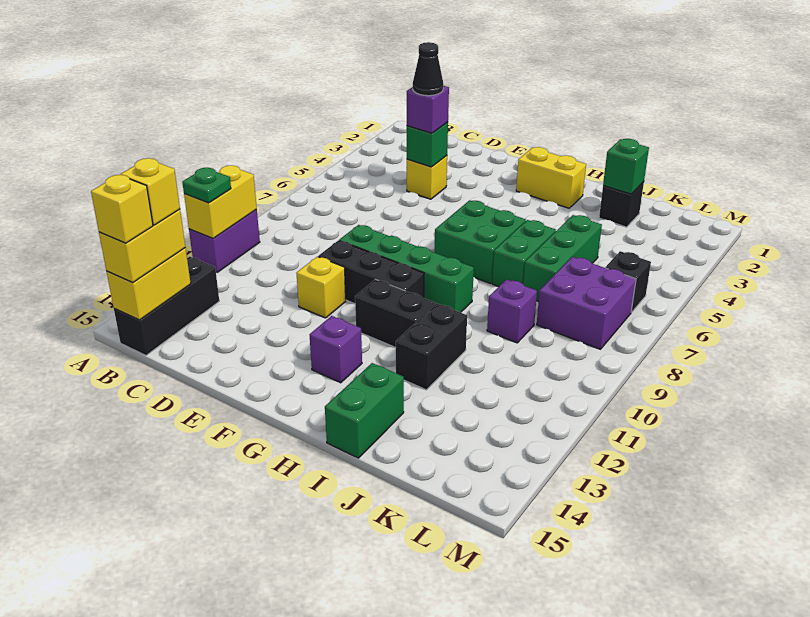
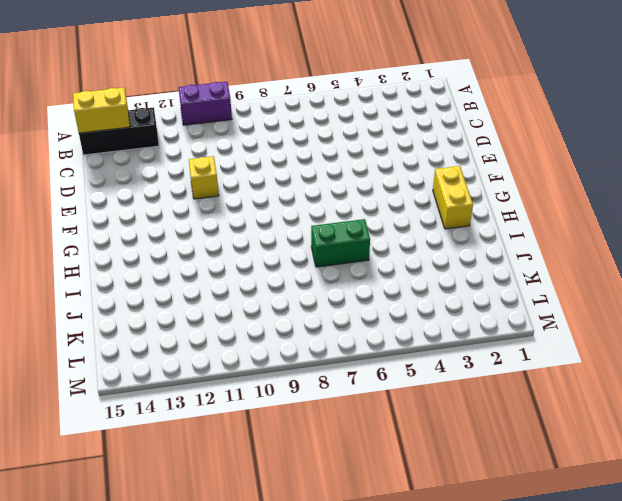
none -> yellow 1x1 brick [407,156,447,199]
none -> green 1x4 brick [339,225,474,313]
none -> black 1x3 brick [318,240,424,304]

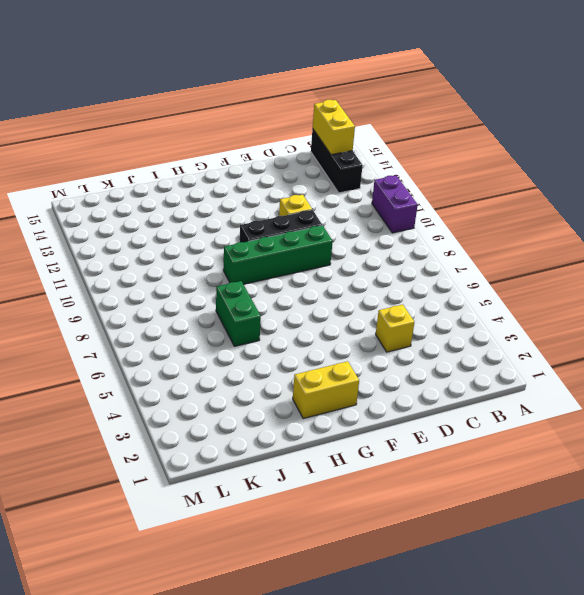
none -> green 2x2 brick [435,200,526,283]
none -> black 1x2 brick [355,279,435,348]
none -> purple 1x1 brick [309,316,362,383]

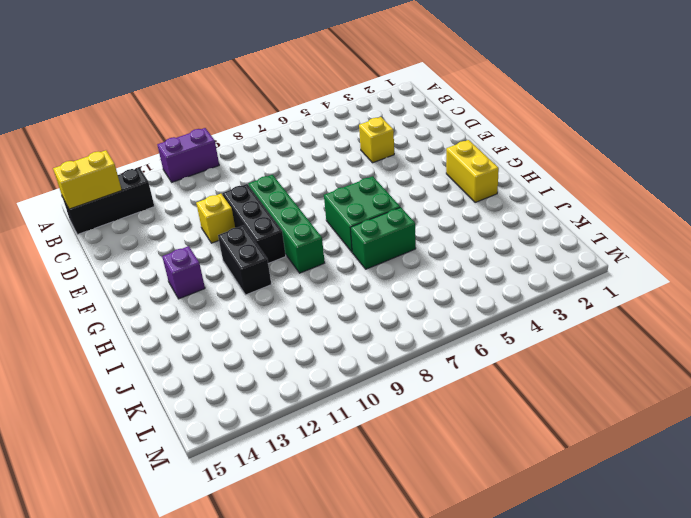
none -> black 1x2 brick [396,303,467,390]
none -> green 1x2 brick [325,363,404,458]
none -> black 1x1 brick [599,182,644,227]

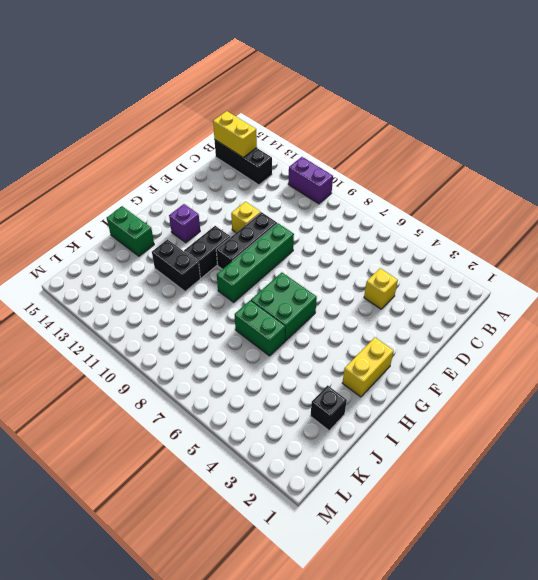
none -> green 1x3 brick [523,215,602,302]
none -> purple 1x1 brick [487,279,537,343]
none -> purple 2x2 brick [537,257,636,349]

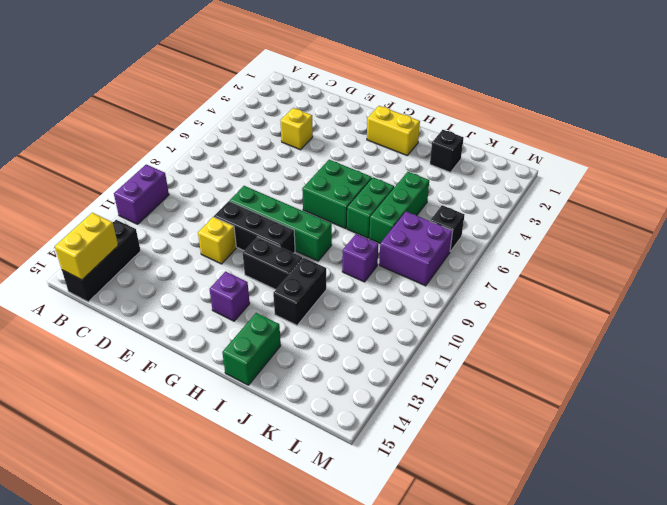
none -> yellow 1x2 brick [184,165,257,238]
none -> green 1x1 brick [407,122,448,167]
none -> green 1x1 brick [603,139,649,194]

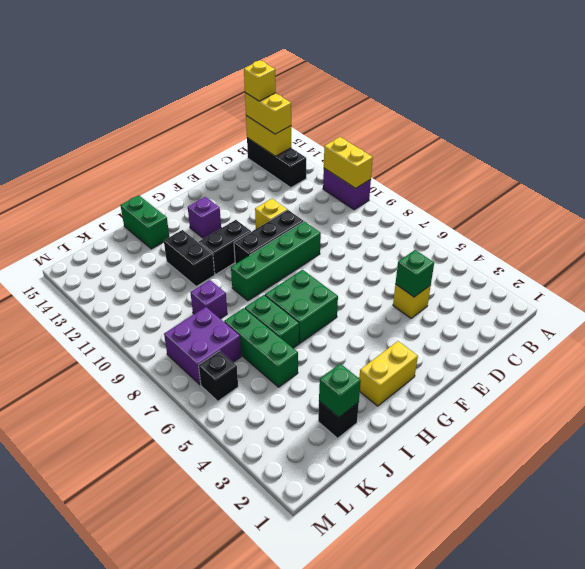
none -> green 1x1 plate [182,168,231,203]
none -> purple 1x1 brick [407,86,449,133]
none -> yellow 1x1 brick [120,158,180,225]

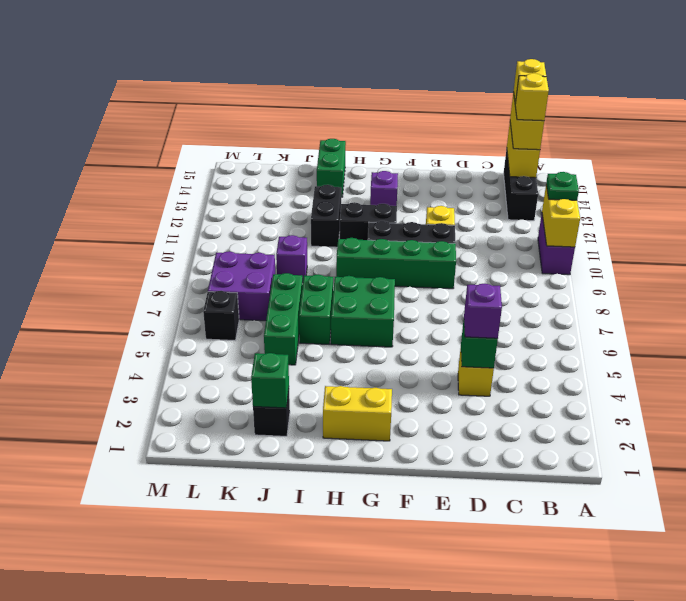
none -> black 1x1 cone [413,42,443,96]

